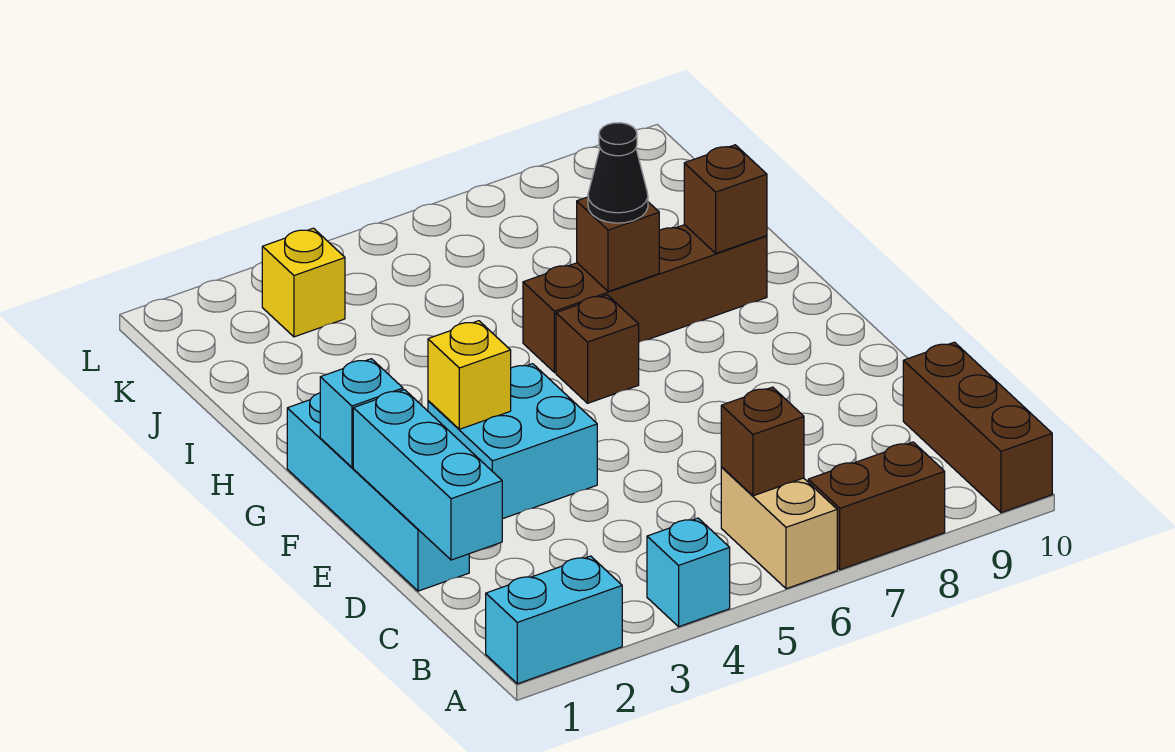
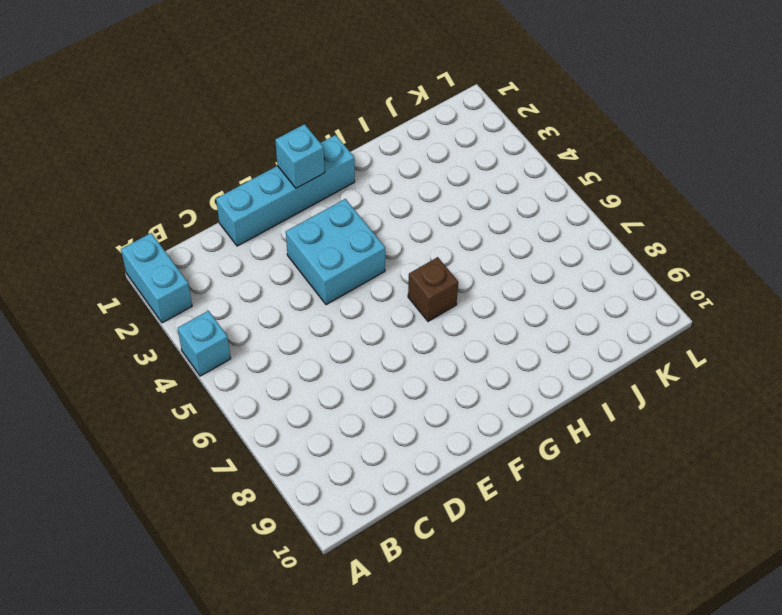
none -> tan 1x2 brick [721,468,837,589]
none -> brown 1x2 brick [808,442,945,570]
none -> brown 1x3 brick [903,342,1052,513]

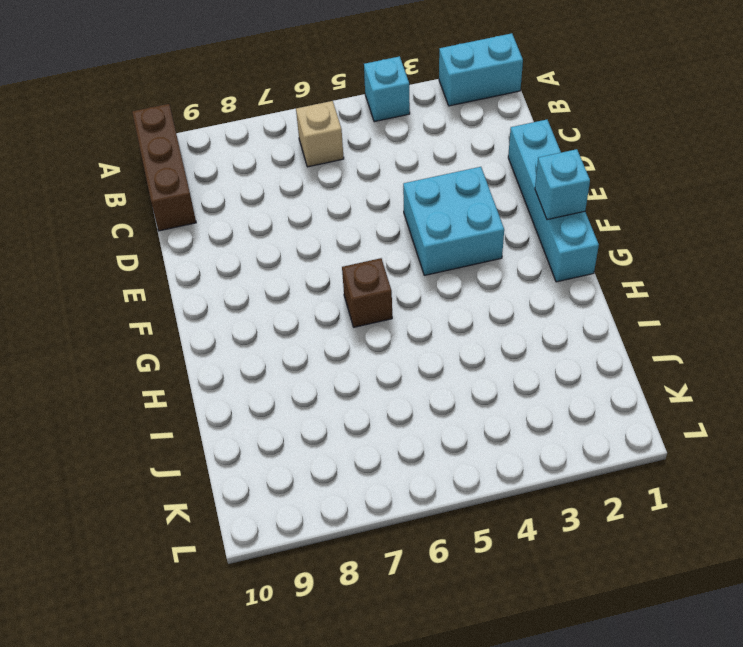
tan 1x1 brick [296,101,344,167] -> tan 1x2 brick [721,468,837,589]
none -> brown 1x2 brick [808,442,945,570]
none -> brown 1x4 brick [523,225,767,373]
none -> yellow 1x1 brick [262,228,345,337]

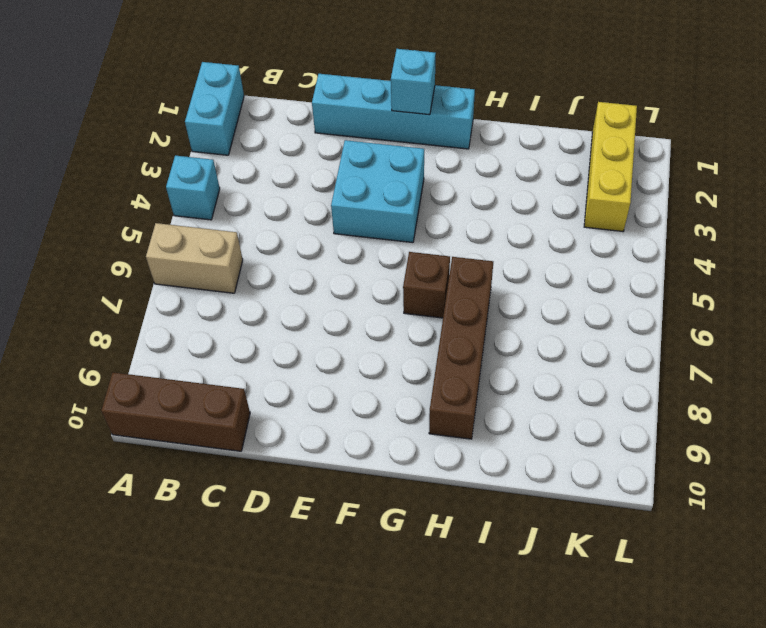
yellow 1x3 brick [584,102,637,231] -> yellow 1x1 brick [262,228,345,337]
none -> brown 1x2 brick [808,442,945,570]
none -> brown 1x1 brick [721,387,804,496]
none -> cyan 1x3 brick [353,390,502,560]

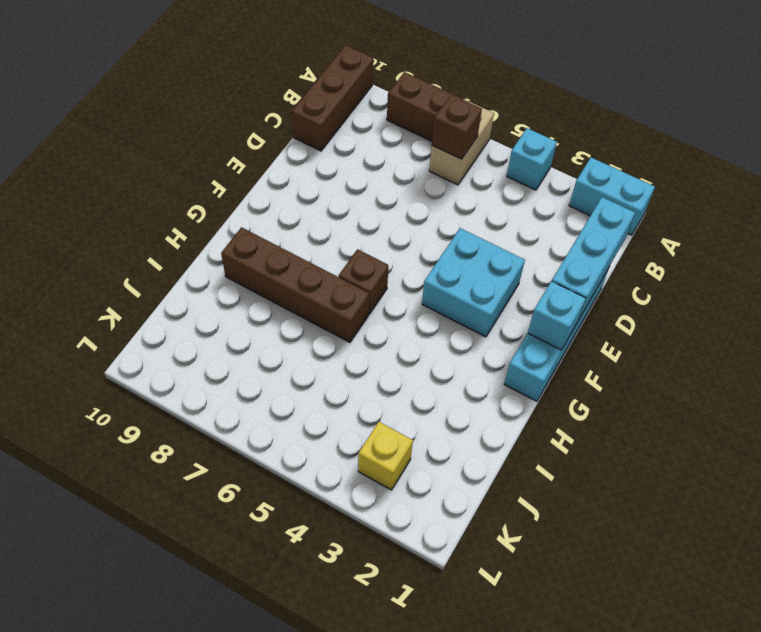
none -> yellow 1x1 brick [428,321,511,429]
none -> brown 1x1 brick [577,197,659,292]
none -> brown 1x1 brick [684,145,767,253]

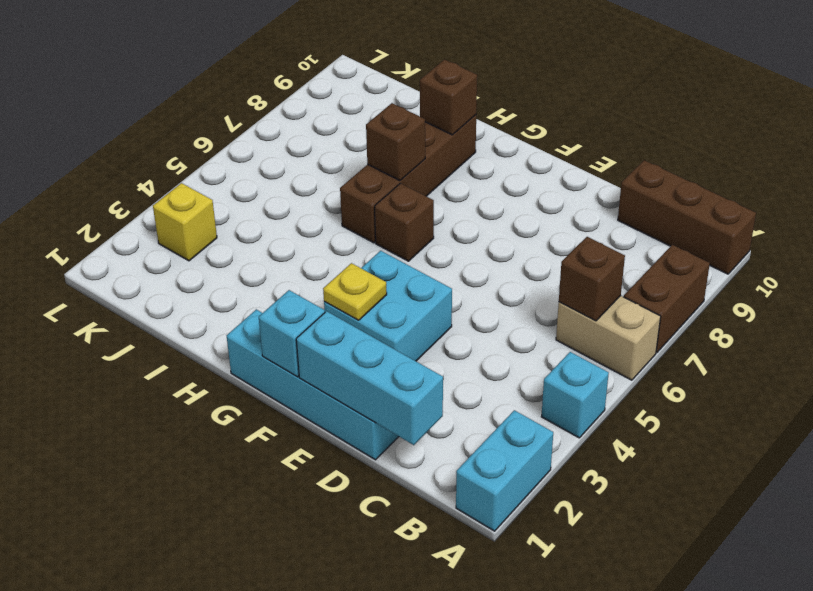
yellow 1x1 plate [323,263,387,320] -> yellow 1x1 brick [428,321,511,429]
none -> black 1x1 cone [588,123,648,223]

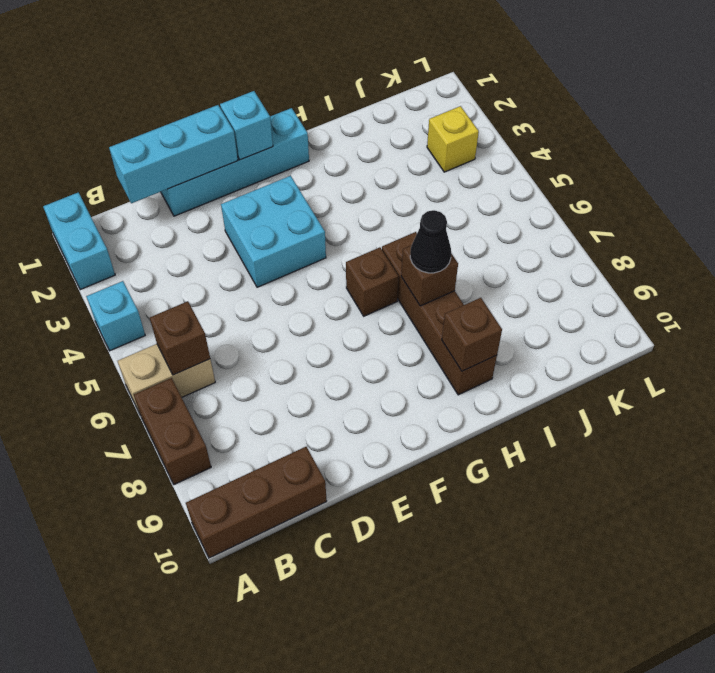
none -> yellow 1x1 brick [428,321,511,429]

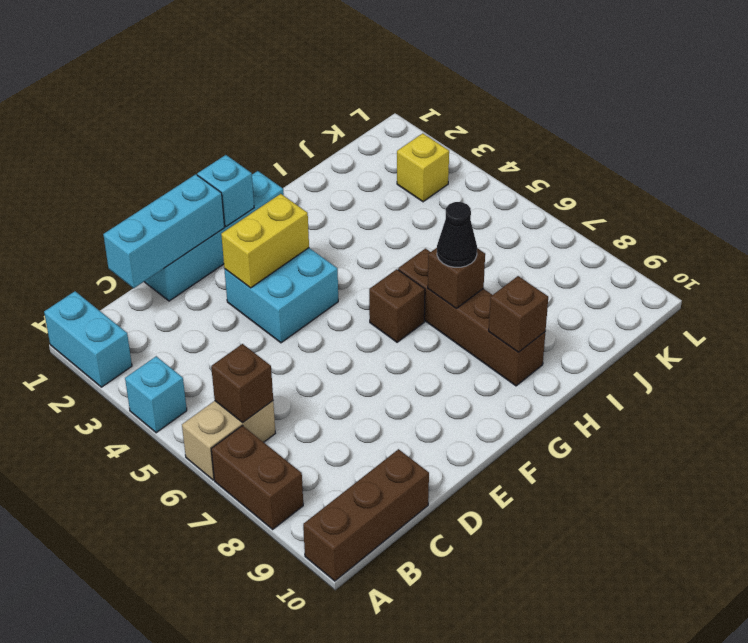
yellow 1x2 brick [221,194,309,288] -> yellow 1x1 brick [428,321,511,429]

